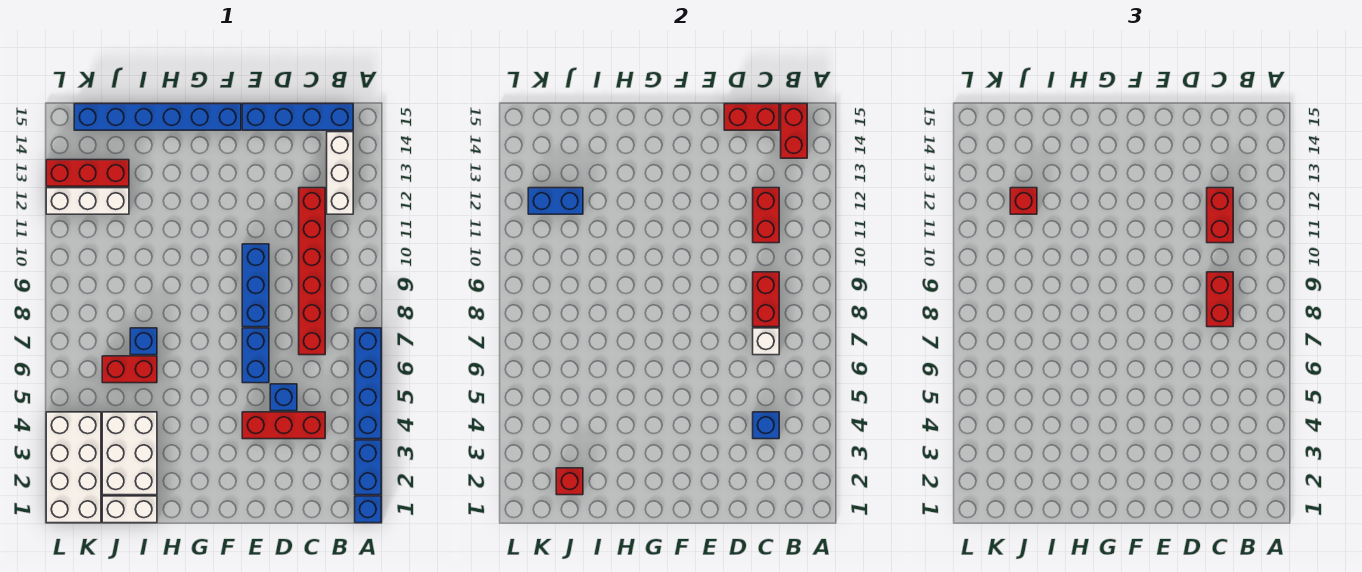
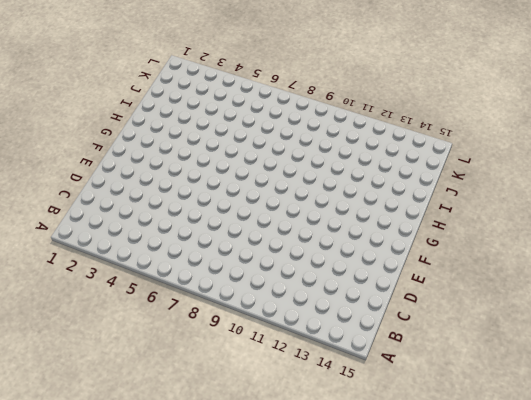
none -> blue 1x1 brick [355,496,381,523]
none -> blue 1x2 brick [355,440,381,495]
none -> blue 1x4 brick [355,328,381,439]

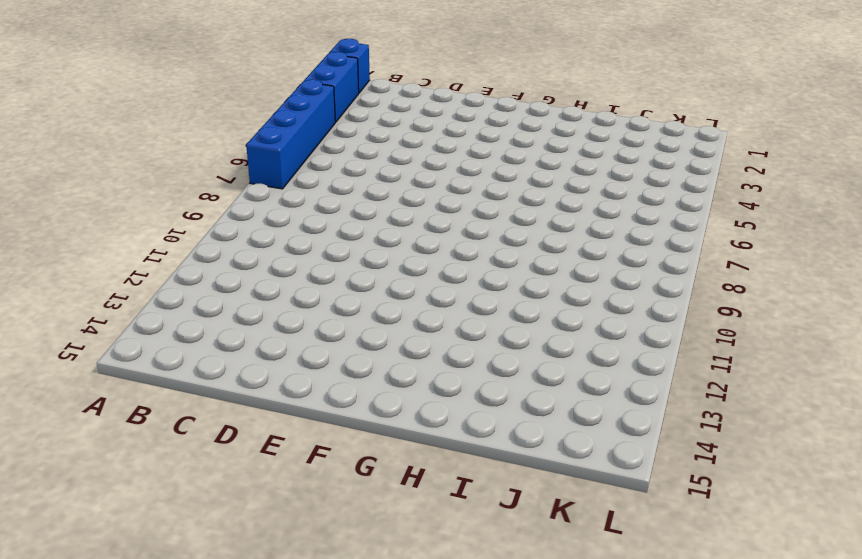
none -> white 1x3 brick [327,132,353,214]
none -> blue 1x4 brick [242,104,353,130]
none -> red 1x3 brick [242,412,325,439]

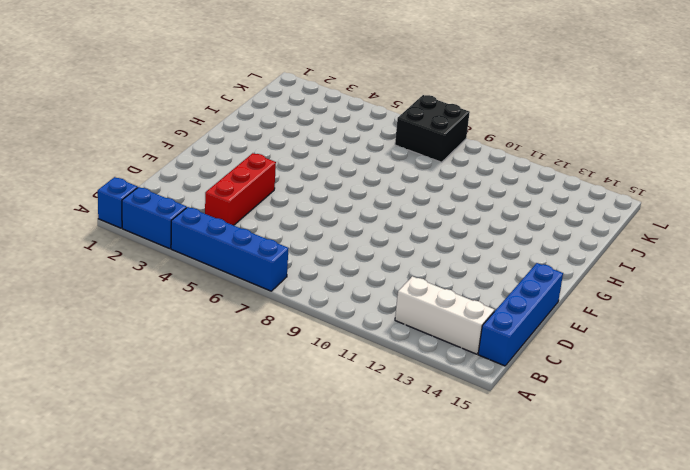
black 2x2 brick [395,95,470,162] -> none
none -> red 1x6 brick [299,188,325,355]
none -> blue 1x1 brick [270,384,297,411]
none -> blue 1x2 brick [242,328,269,383]

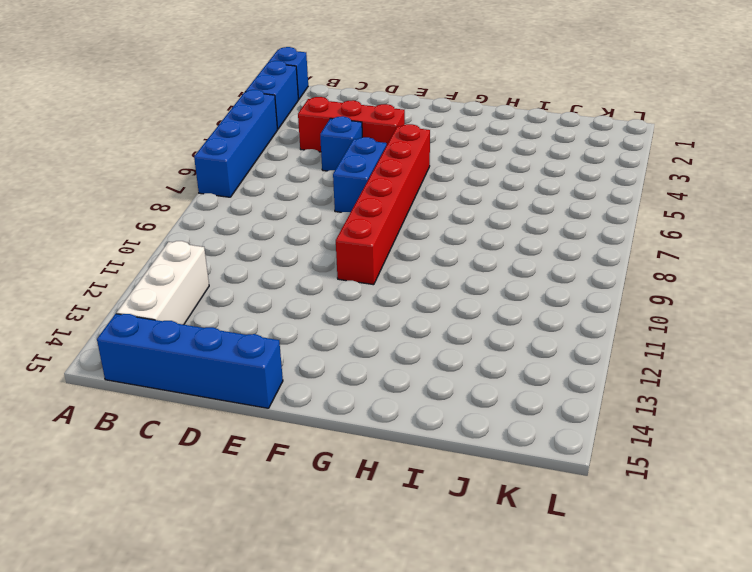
red 1x6 brick [336,124,430,285] -> red 1x6 brick moved to [299,188,325,355]
none -> blue 1x3 brick [242,244,269,327]
none -> blue 1x6 brick [74,104,241,130]
none -> white 1x2 brick [102,496,157,523]

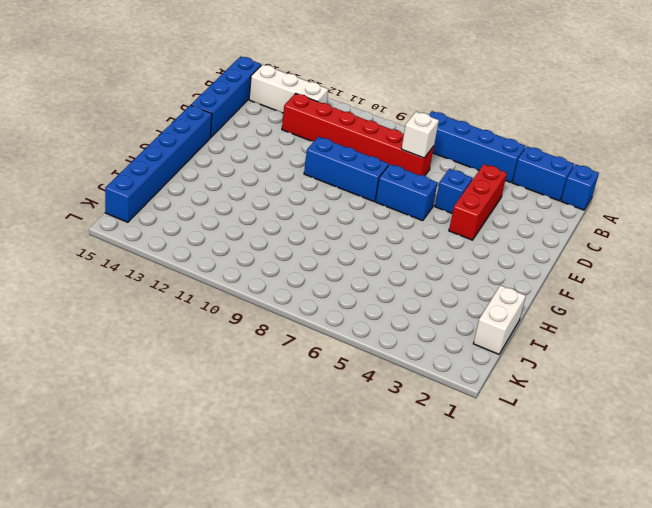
none -> white 2x3 brick [102,412,157,495]
none -> red 1x2 brick [102,356,157,383]
none -> blue 1x1 brick [130,328,157,355]

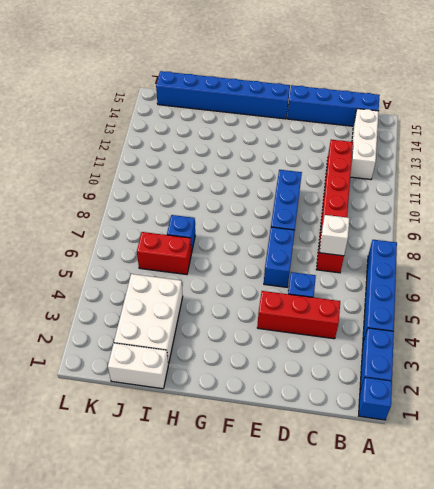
none -> white 1x3 brick [46,188,129,214]
none -> red 1x3 brick [46,160,129,186]
none -> white 2x4 brick [46,412,101,523]

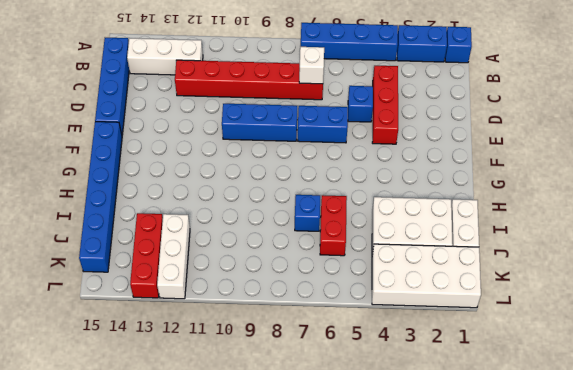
none -> red 1x2 brick [781,104,807,158]
none -> blue 1x1 brick [753,412,779,439]
none -> red 1x2 brick [753,272,779,327]

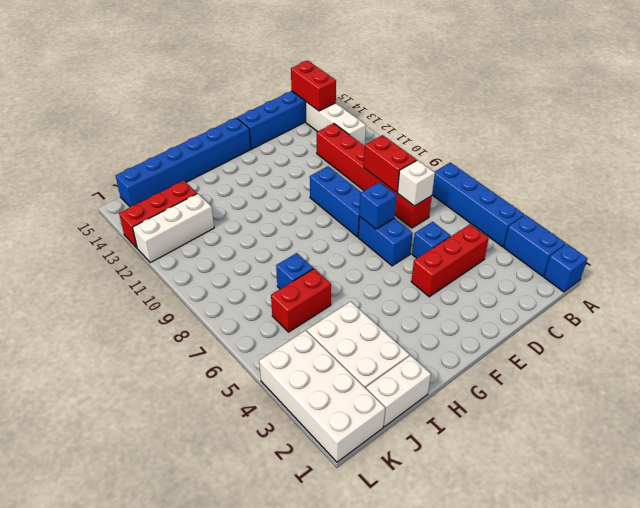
blue 1x1 brick [359,182,397,229] -> blue 1x1 brick moved to [753,412,779,439]
none -> red 1x2 brick [753,188,779,243]
none -> red 1x2 brick [724,104,779,130]
none -> red 1x1 brick [556,468,583,495]

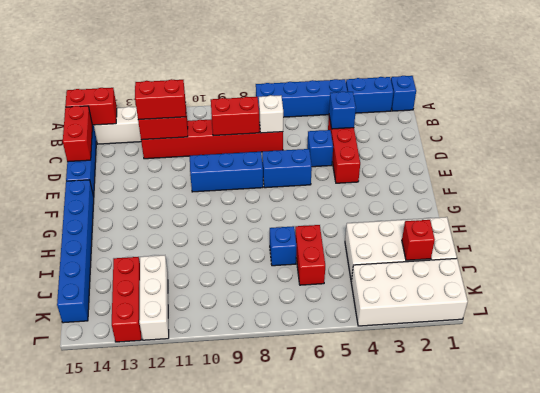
none -> blue 1x2 brick [528,188,583,214]
none -> red 1x2 brick [1207,272,1233,327]
none -> red 1x1 brick [1010,188,1037,214]

